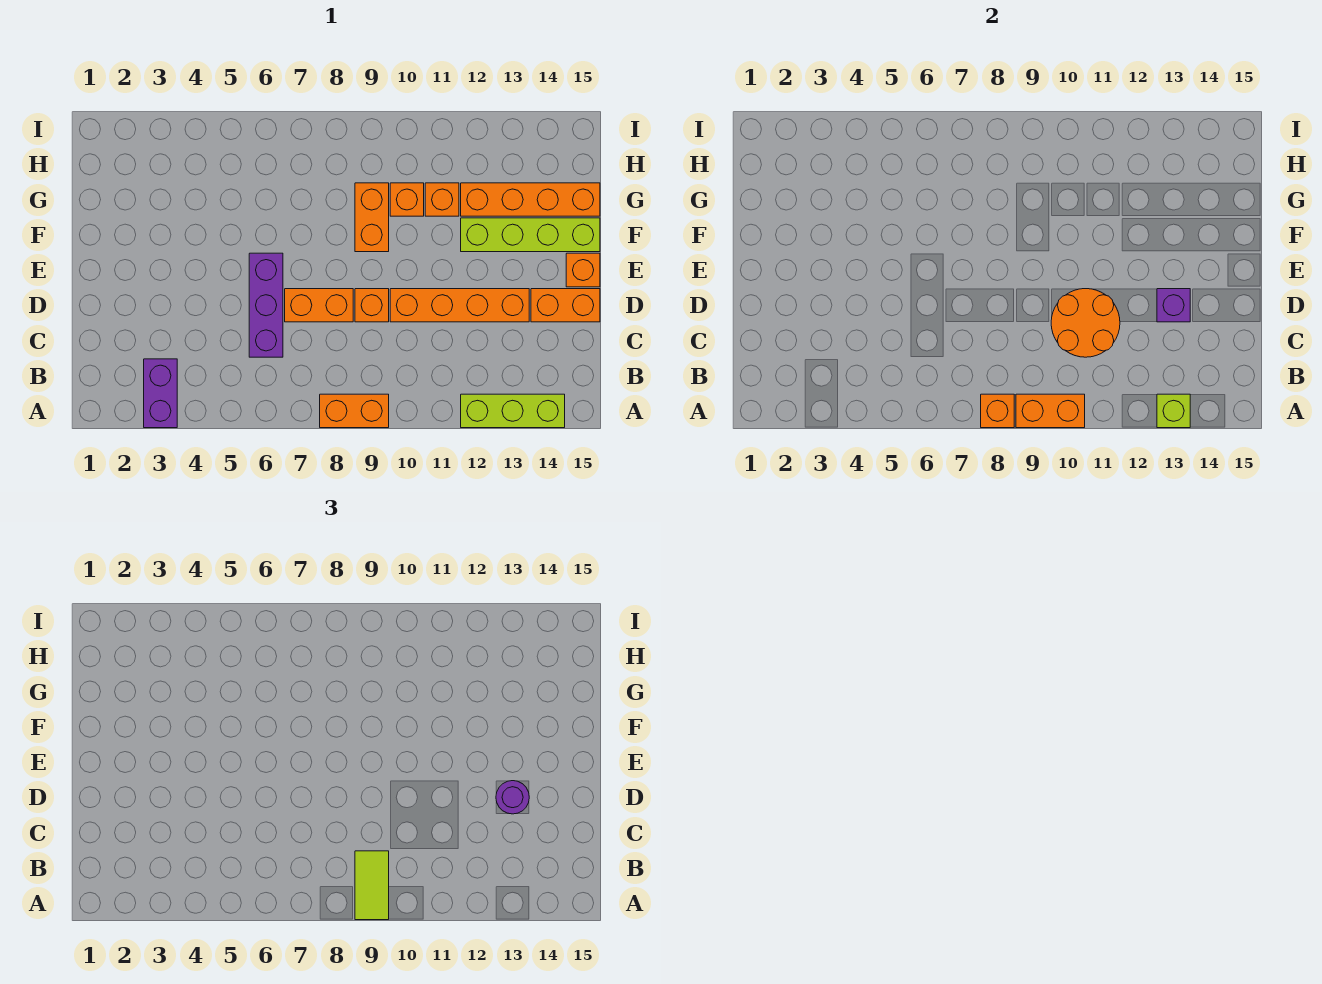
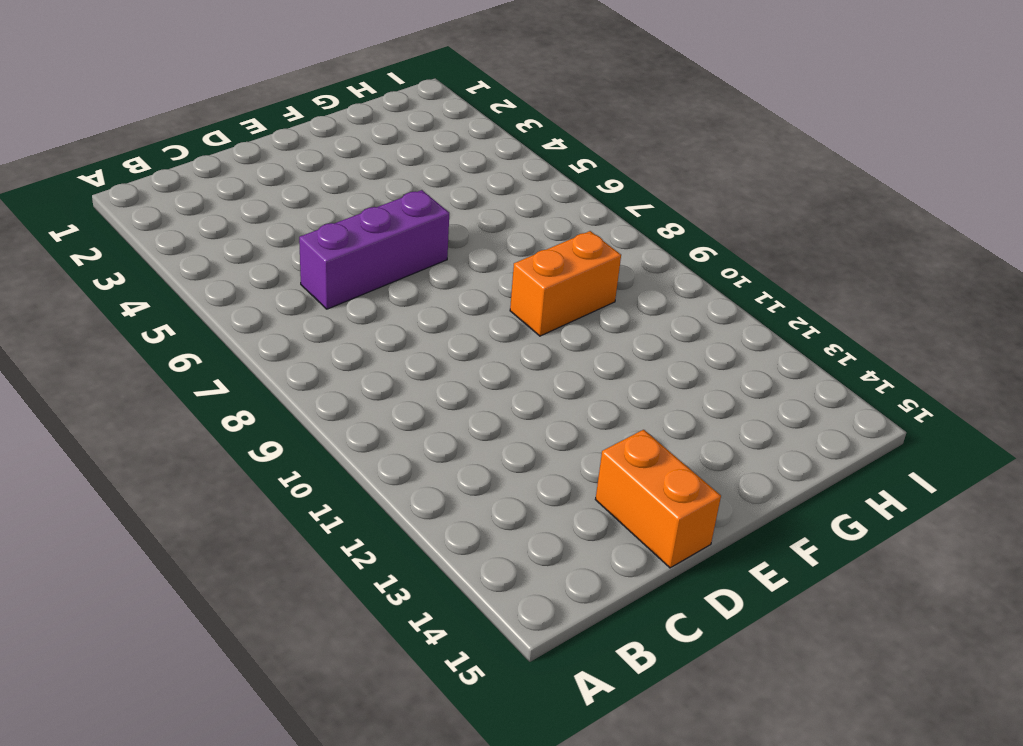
none -> purple 1x2 brick [144,359,177,428]
none -> orange 1x2 brick [320,394,389,428]
none -> lime 1x3 brick [461,394,565,428]

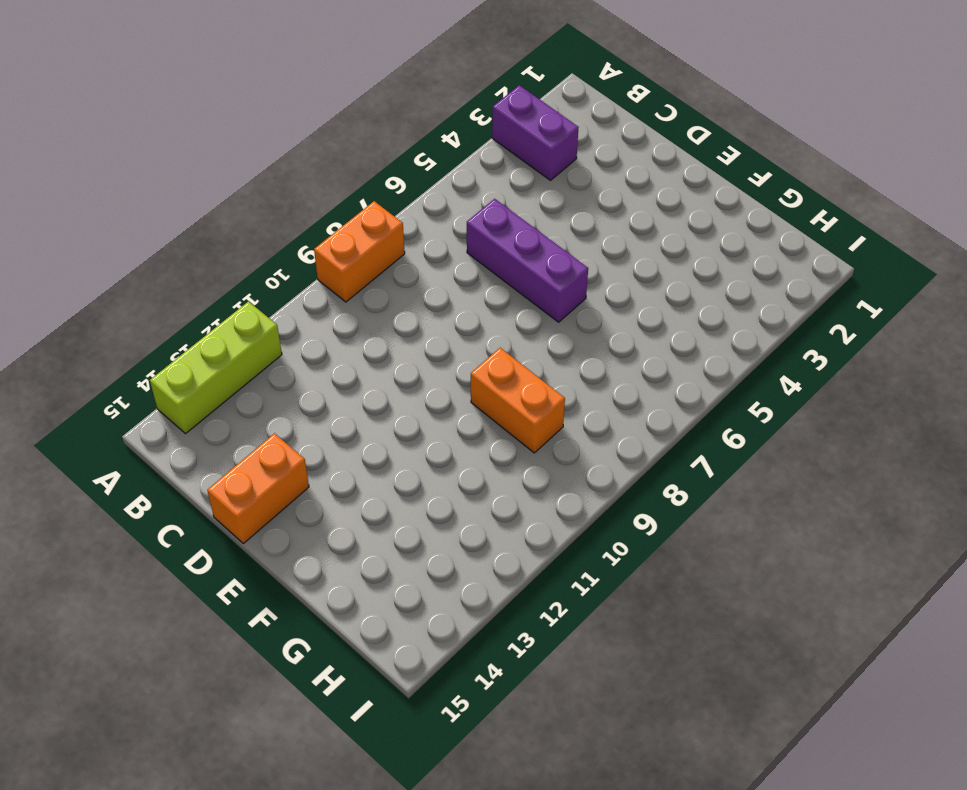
none -> orange 1x2 brick [285,289,353,322]
none -> orange 1x1 brick [355,289,389,322]
none -> orange 1x4 brick [390,289,529,322]

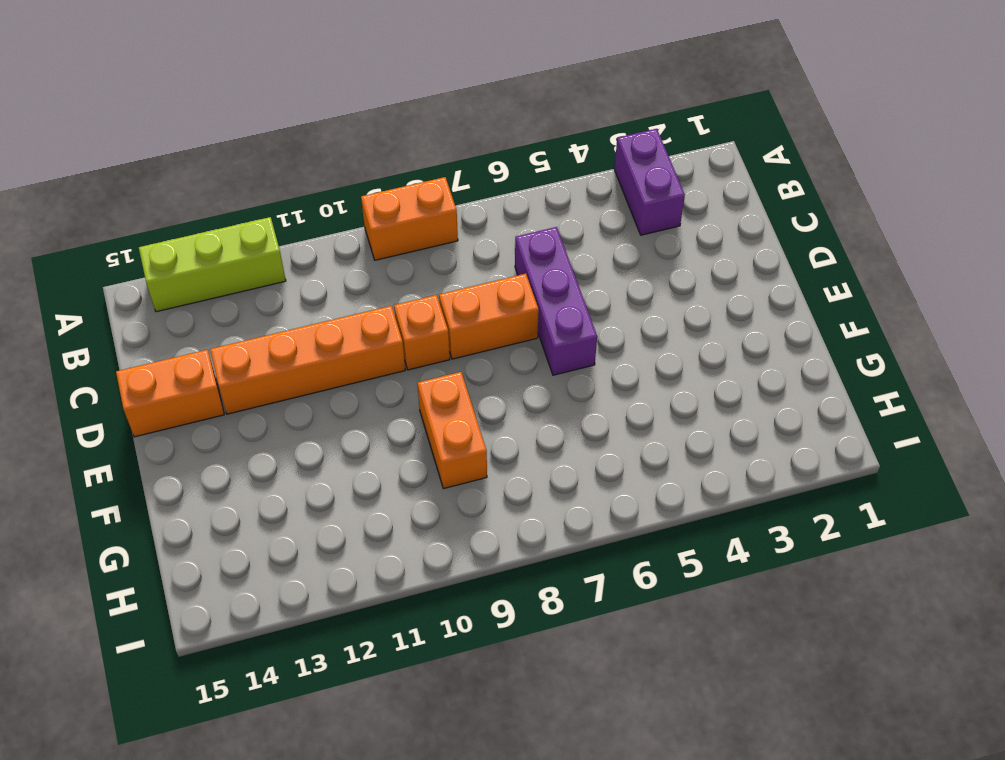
none -> orange 1x1 brick [566,253,600,287]
none -> lime 1x4 brick [461,218,600,252]
none -> orange 1x1 brick [390,183,424,216]

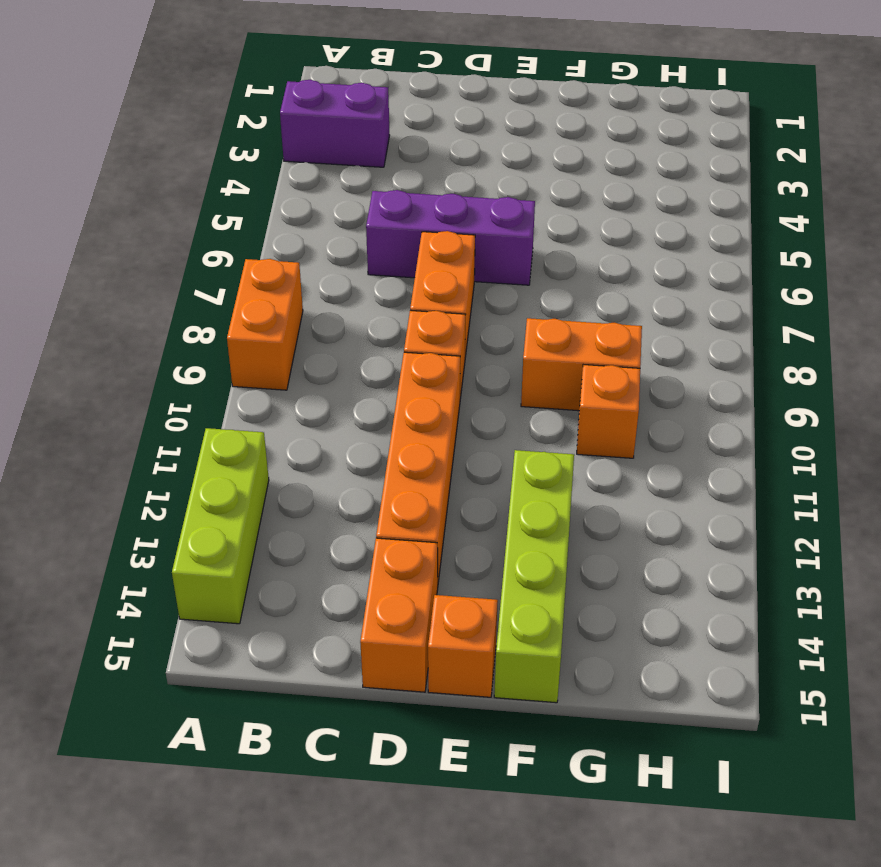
none -> orange 1x1 brick [425,183,459,216]
none -> orange 1x4 brick [461,183,600,216]
none -> orange 1x1 brick [981,394,1014,428]

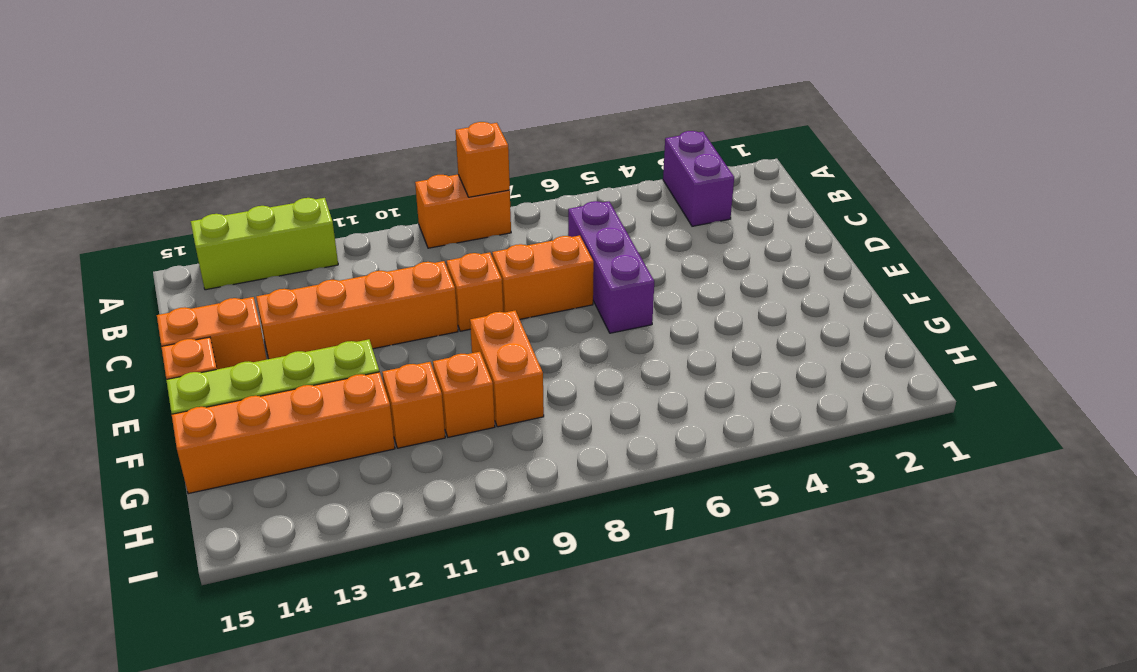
none -> orange 1x2 brick [1016,394,1085,428]
none -> lime 1x1 brick [1157,394,1190,428]
none -> orange 2x2 round brick [1051,289,1120,357]

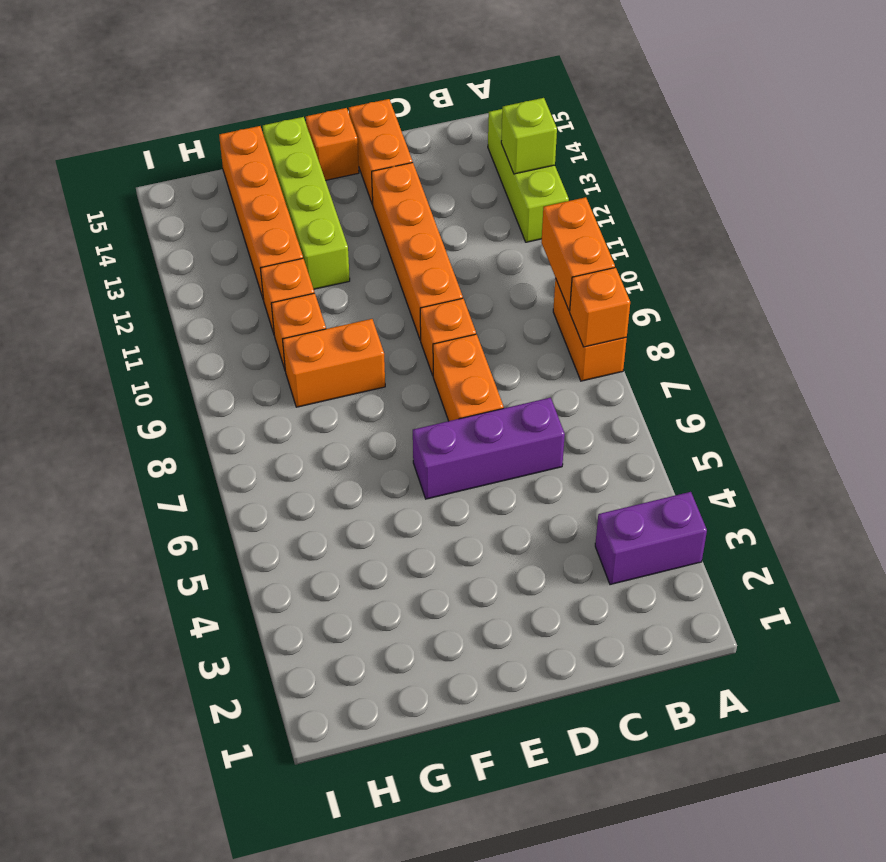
none -> orange 2x2 round brick [1051,289,1120,357]
none -> purple 1x1 brick [1157,289,1190,322]
none -> lime 1x2 tile [355,851,389,920]

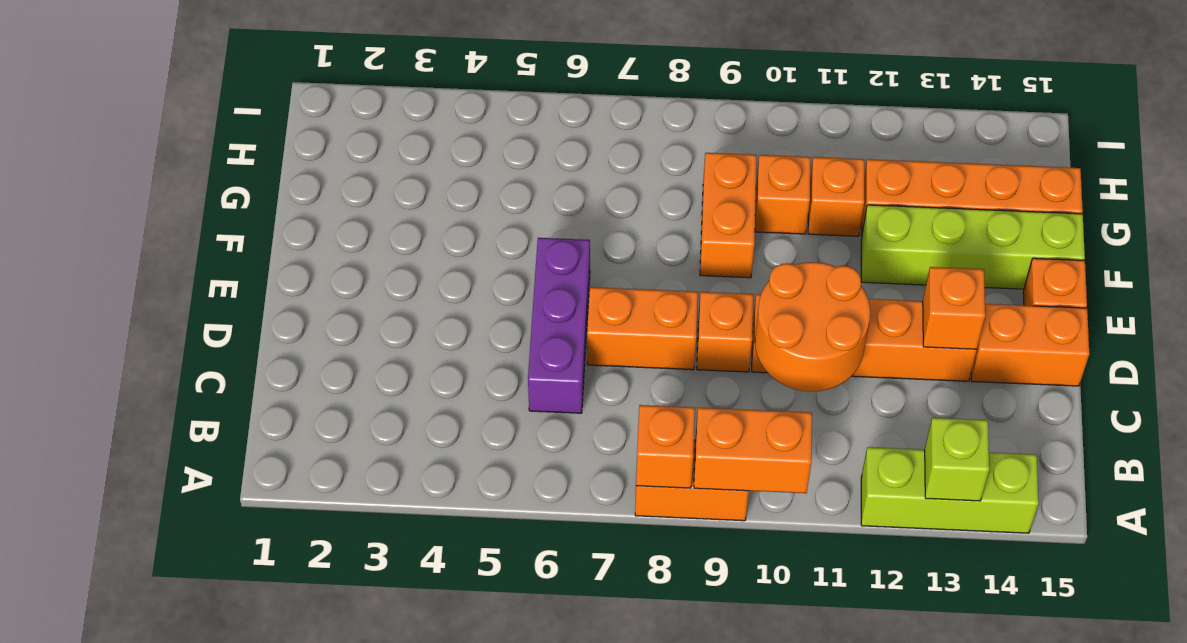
orange 1x1 brick [923,267,985,350] -> purple 1x1 brick [1157,289,1190,322]
none -> purple 1x2 brick [144,359,177,428]
none -> lime 1x2 tile [355,851,389,920]
none -> purple 1x1 round brick [496,781,529,814]

